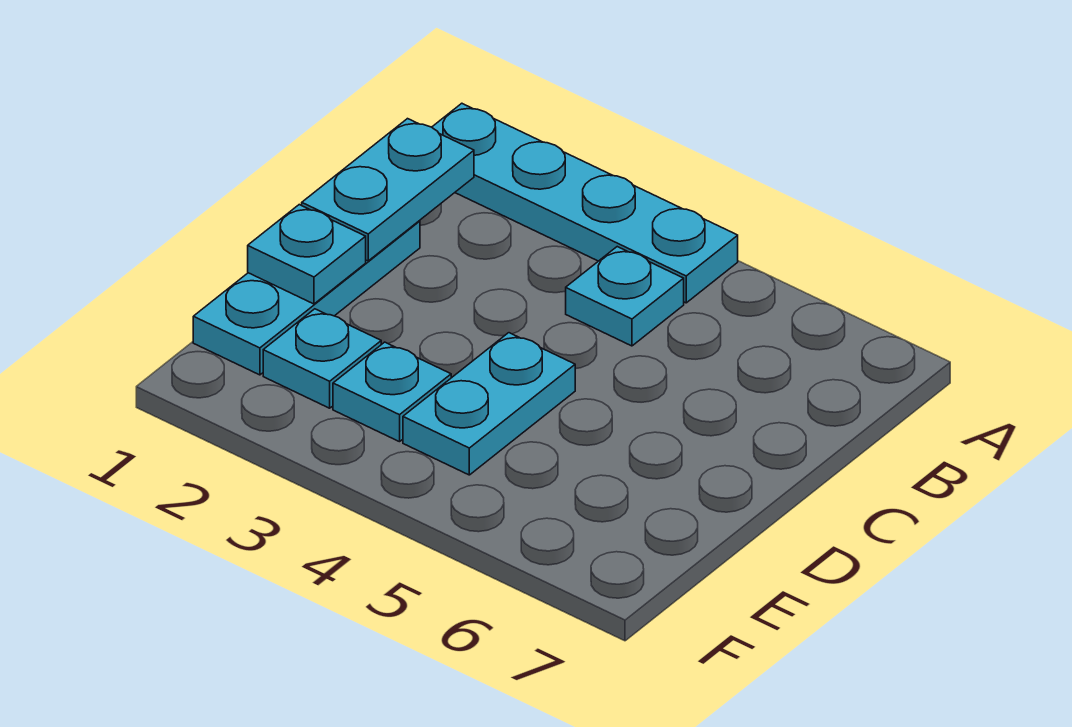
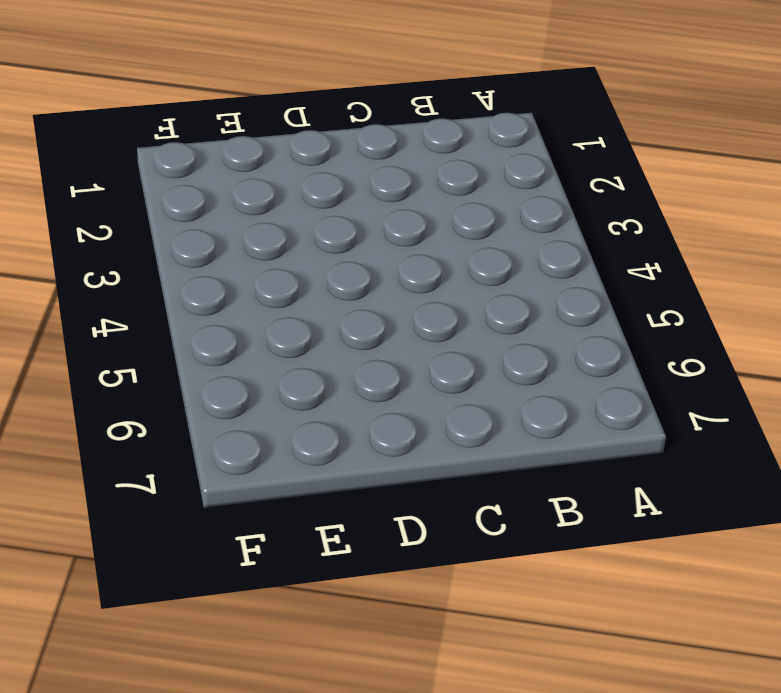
none -> cyan 1x4 plate [432,103,738,303]
none -> cyan 1x1 plate [566,247,684,346]

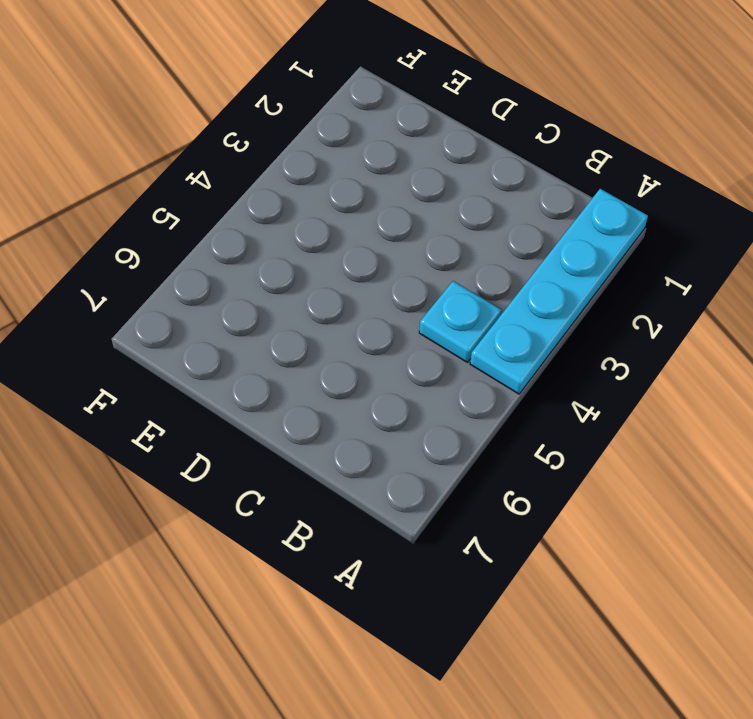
none -> cyan 1x3 plate [193,221,420,375]
none -> cyan 1x2 plate [403,333,575,475]

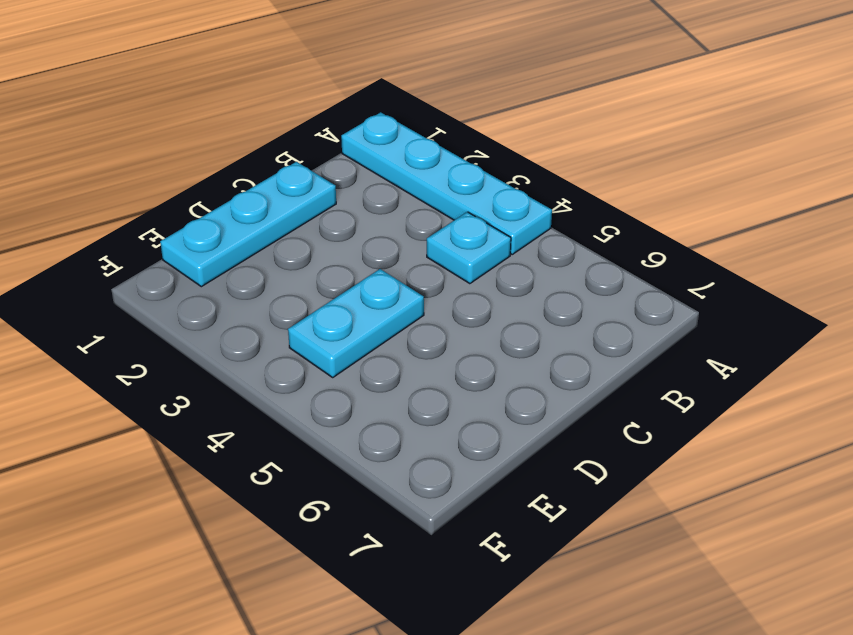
none -> cyan 1x1 plate [263,309,381,408]
none -> cyan 1x1 plate [333,342,451,442]

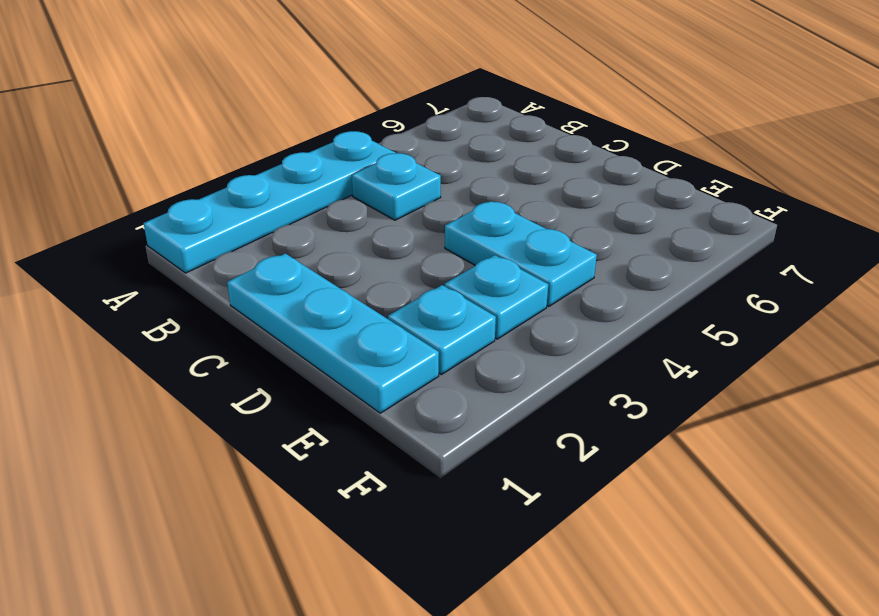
none -> cyan 1x2 plate [302,119,474,261]
none -> cyan 1x1 plate [248,205,366,304]

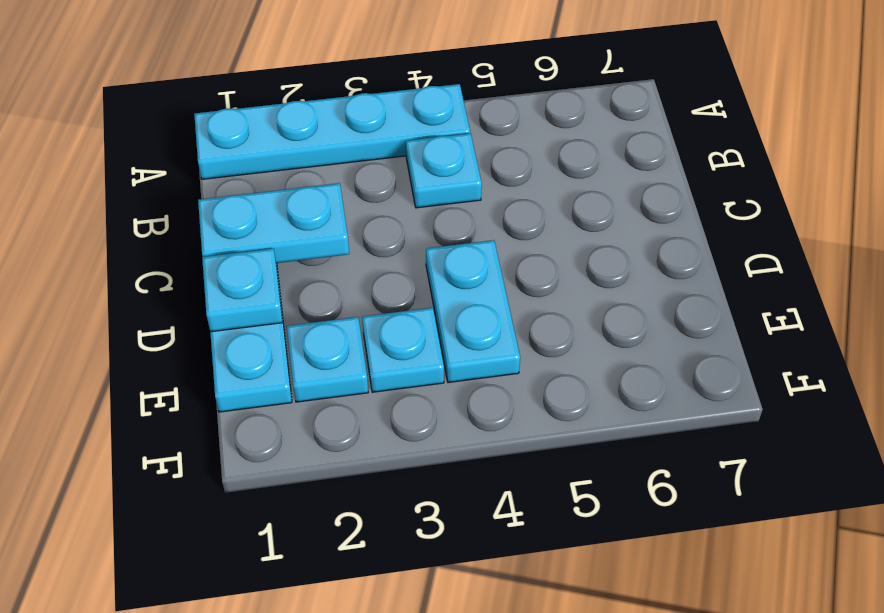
cyan 1x2 plate [198,183,349,263] -> cyan 1x2 plate turned to [302,119,474,261]

